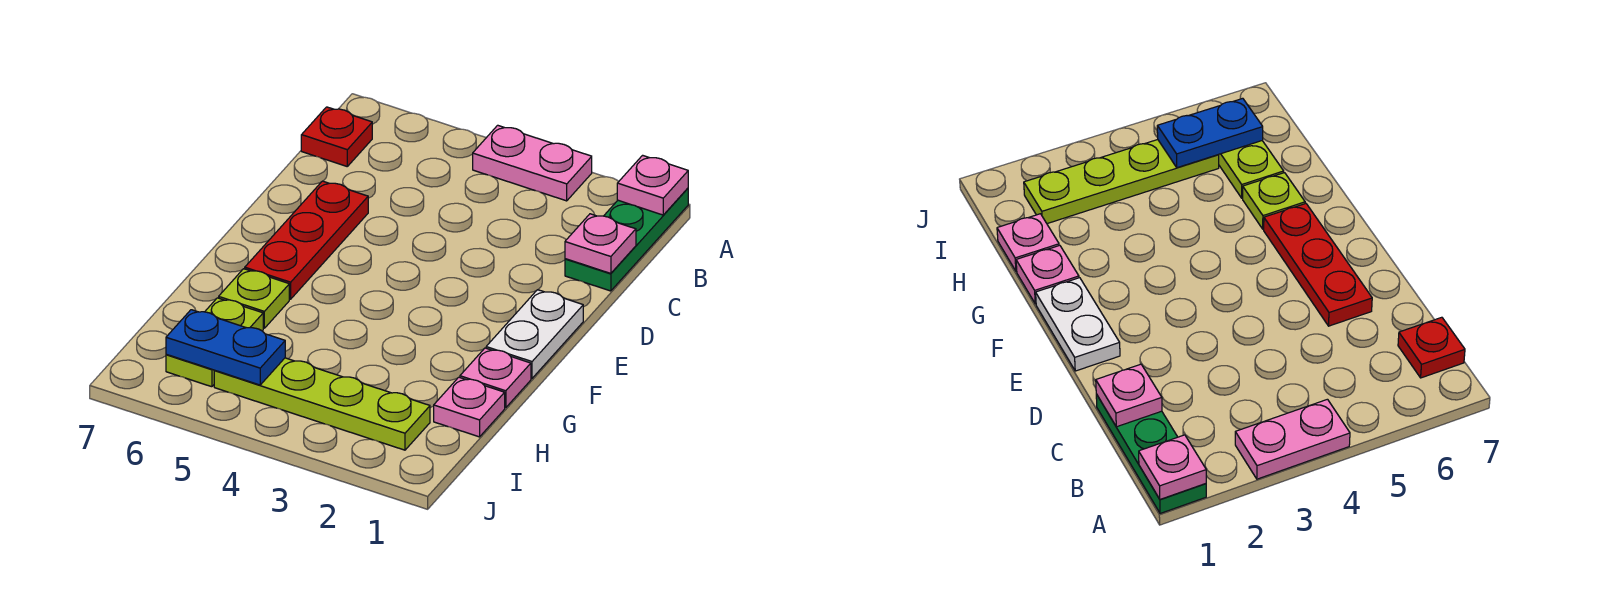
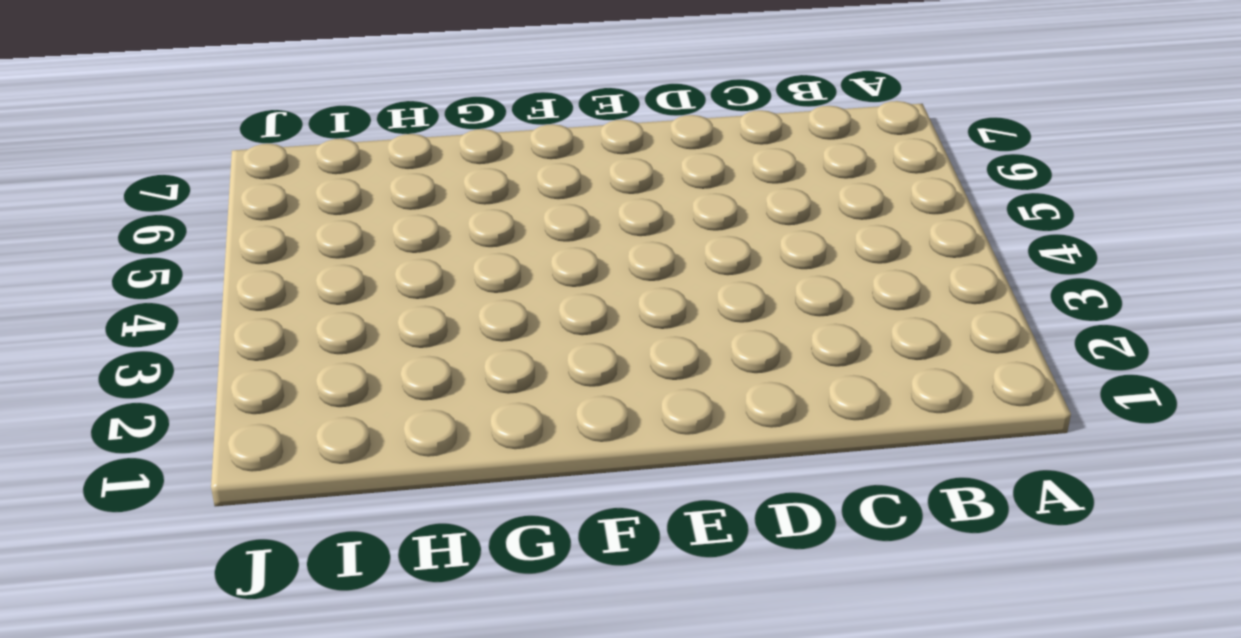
none -> green 1x3 plate [565,188,688,291]
none -> pink 1x2 plate [473,125,592,201]
none -> red 1x1 plate [301,107,372,166]

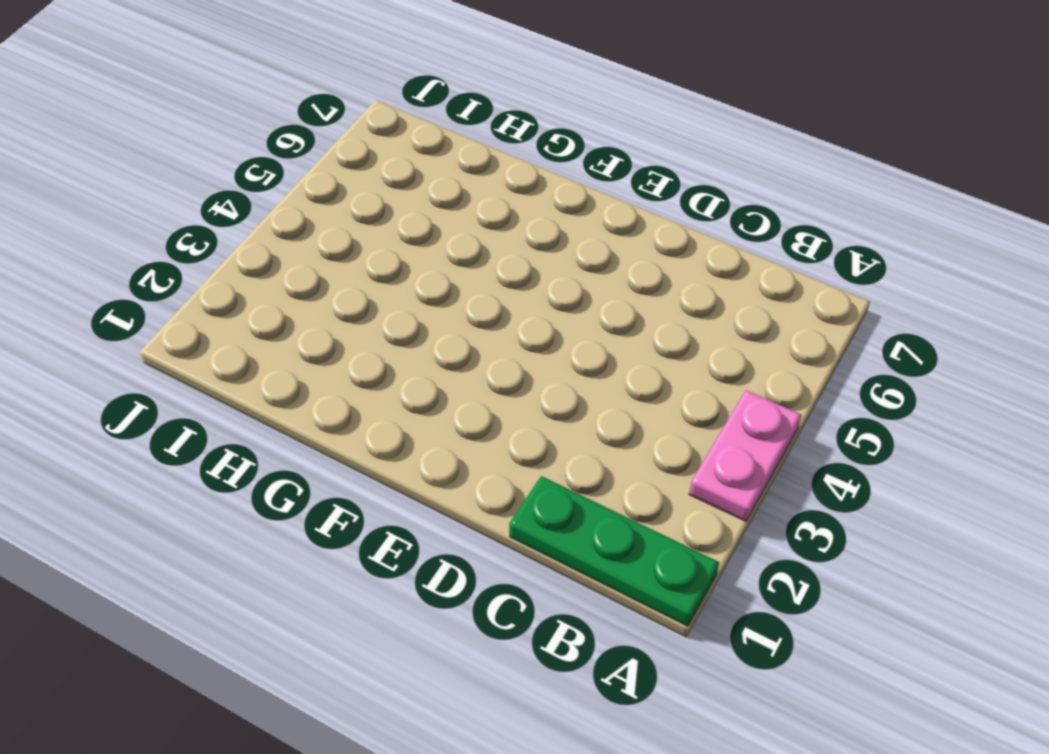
none -> red 1x1 plate [301,107,372,166]
none -> red 1x3 plate [245,181,368,299]
none -> white 1x2 plate [486,290,583,378]

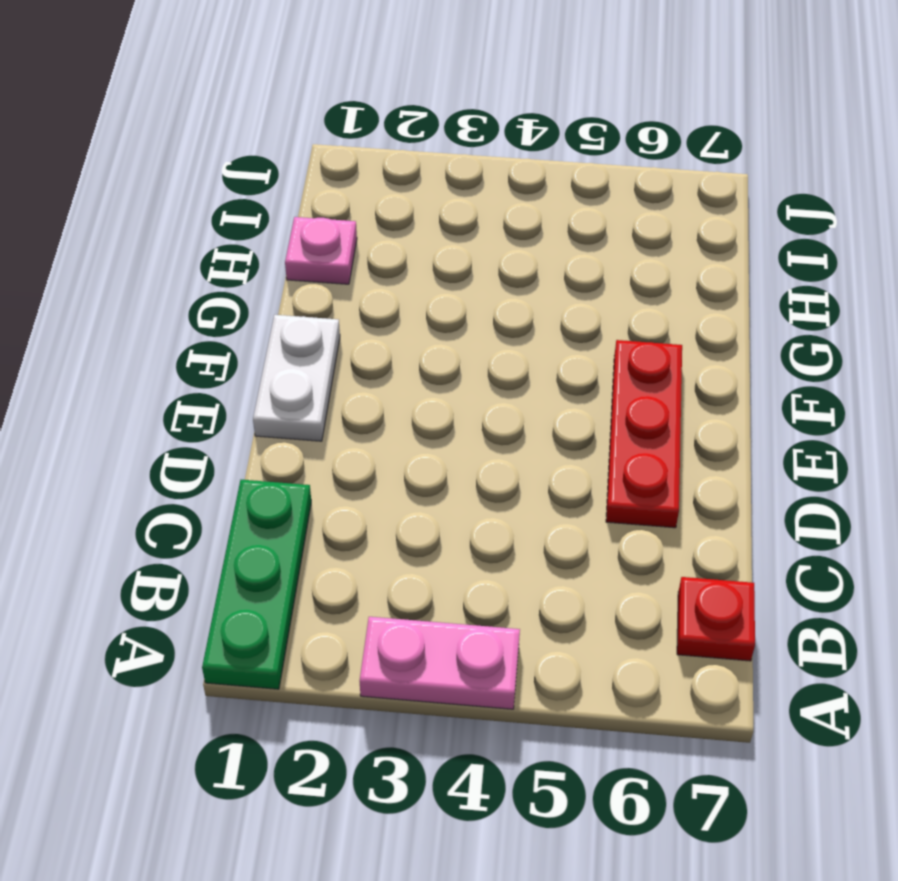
none -> pink 1x1 plate [460,348,531,408]
none -> lime 1x1 plate [219,269,289,328]
none -> lime 1x2 plate [166,298,263,387]

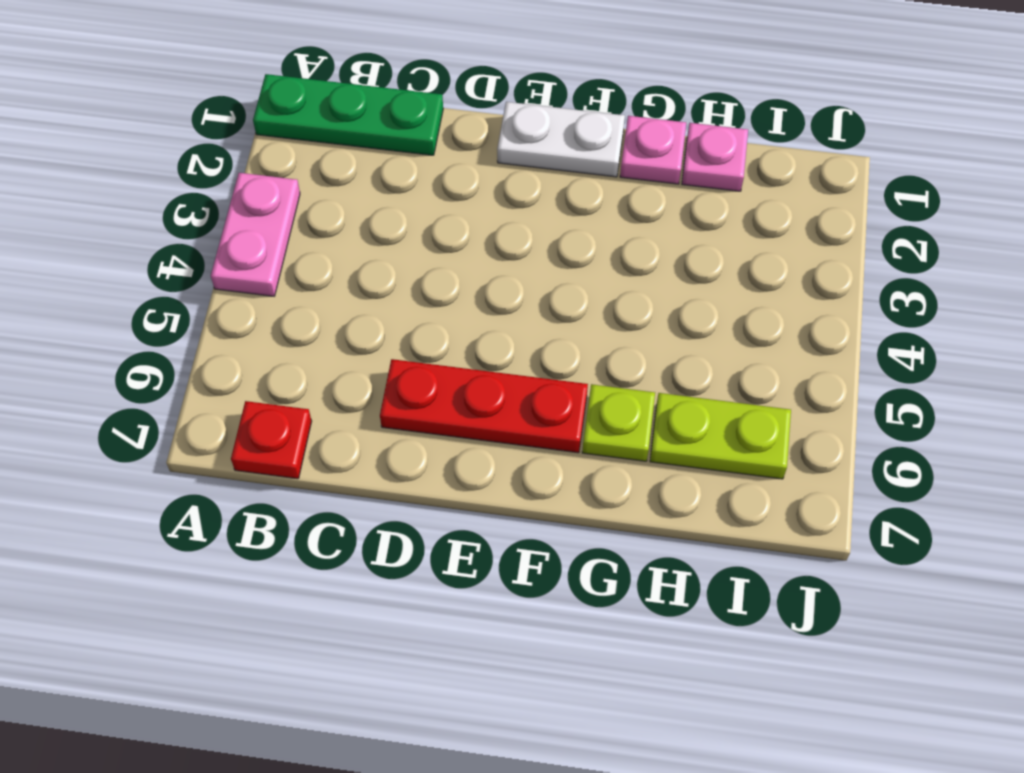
none -> lime 1x4 plate [214,358,430,450]
none -> pink 1x1 plate [617,155,688,215]
none -> pink 1x1 plate [565,214,636,273]

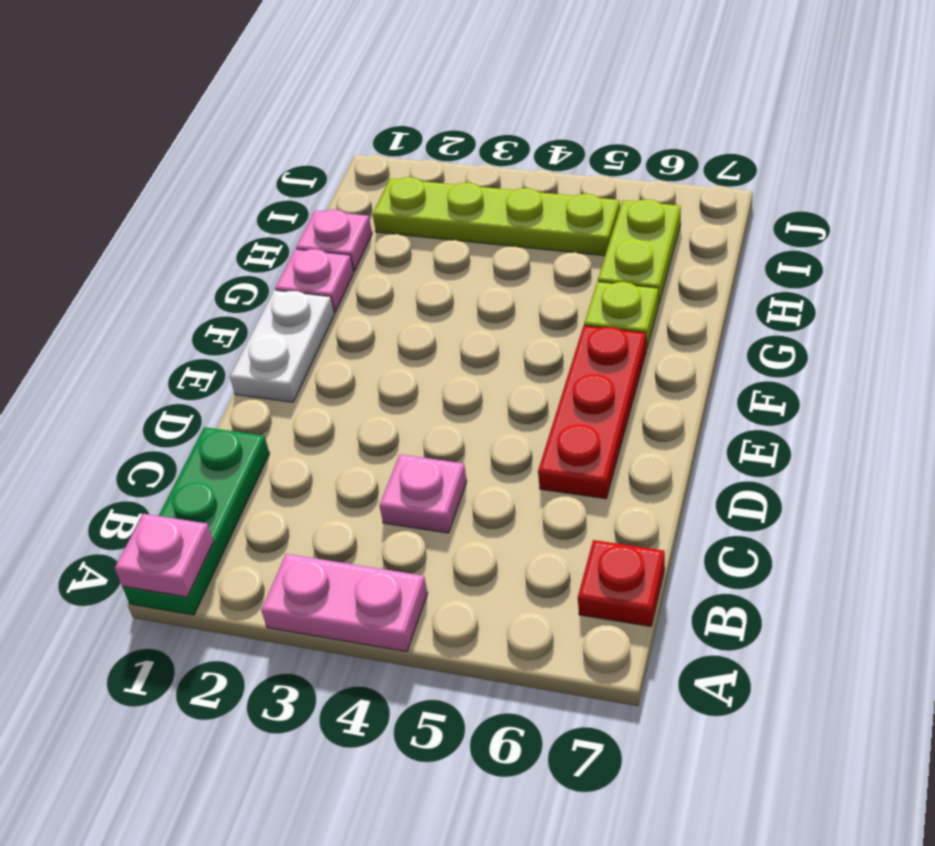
pink 1x1 plate [379,455,467,533] -> pink 1x1 plate moved to [565,214,636,273]
none -> blue 1x2 plate [166,310,285,385]

